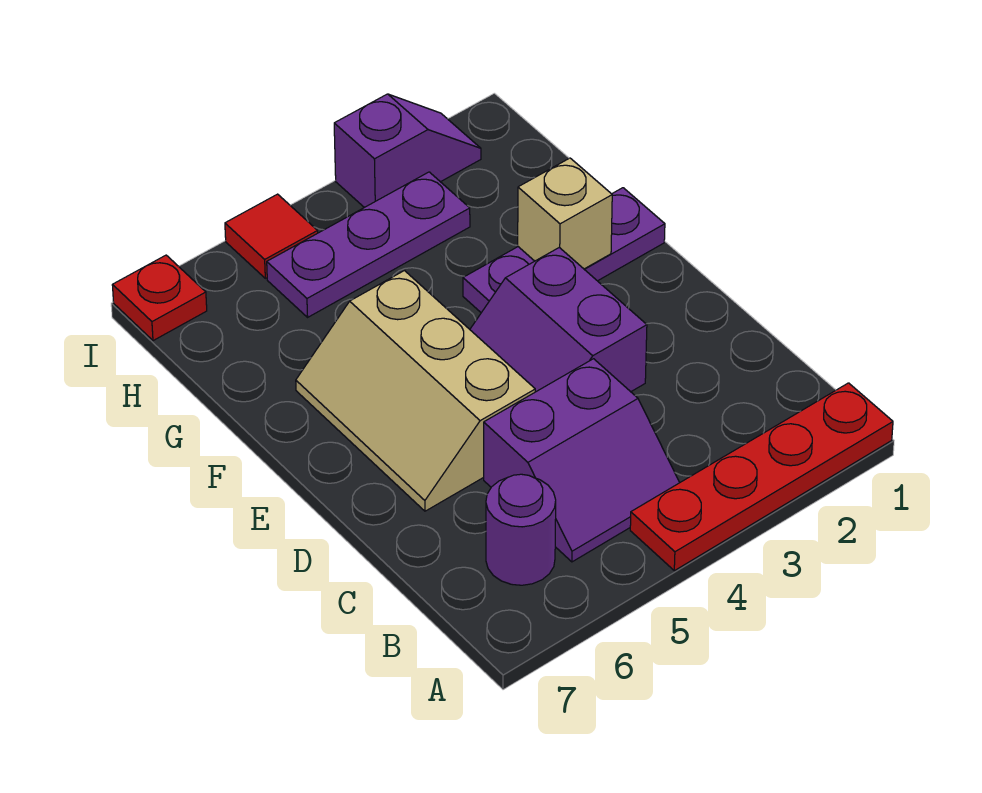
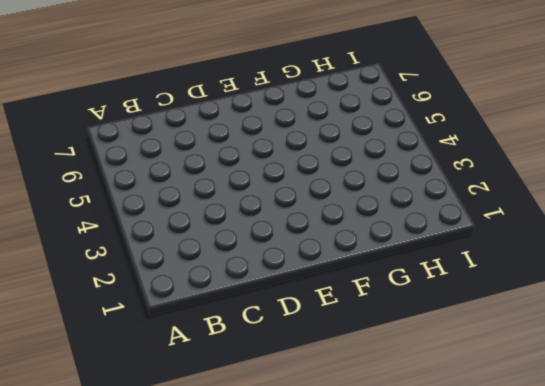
none -> red 1x4 plate [630,383,893,571]
none -> purple 2x2 slope [484,359,680,562]

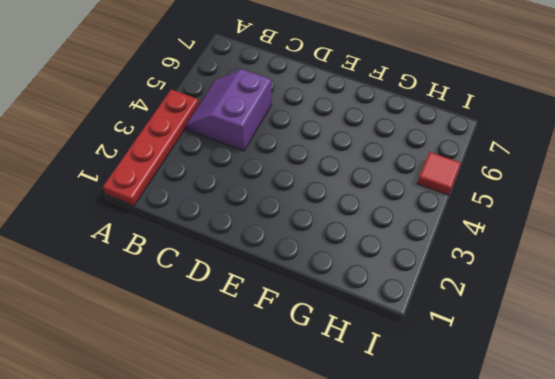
none -> purple 1x1 round brick [486,474,556,585]
none -> purple 2x2 slope [470,247,647,392]

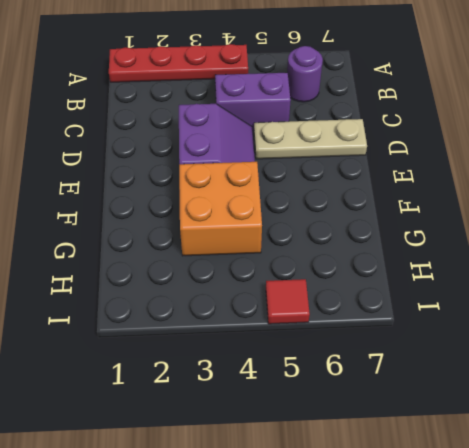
tan 1x3 plate [254,119,367,159] -> tan 2x3 slope [296,271,535,511]
orange 2x2 brick [179,162,262,256] -> purple 1x3 plate [463,188,665,313]
none -> purple 1x3 plate [267,172,470,317]
none -> purple 1x2 slope [334,94,481,208]

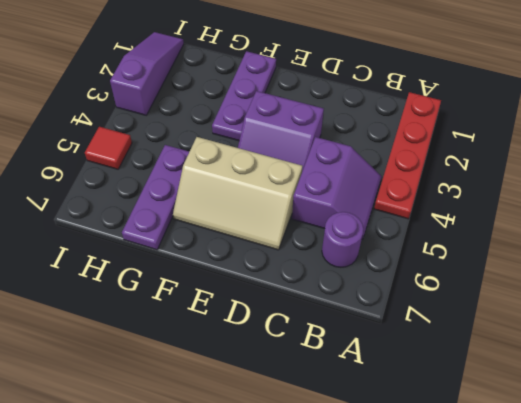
purple 1x3 plate [122,145,189,250] -> purple 1x3 plate moved to [267,172,470,317]
purple 1x3 slope [110,32,184,115] -> purple 1x2 slope [334,94,481,208]
none -> red 1x1 plate [112,255,207,341]
none -> tan 1x1 brick [518,158,612,269]

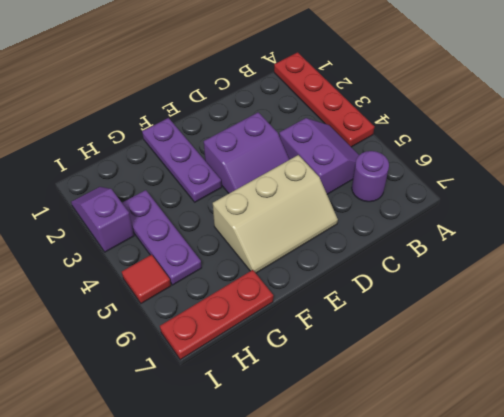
red 1x3 plate [160,270,273,360] -> red 1x1 plate [112,255,207,341]
none -> tan 1x1 brick [518,158,612,269]

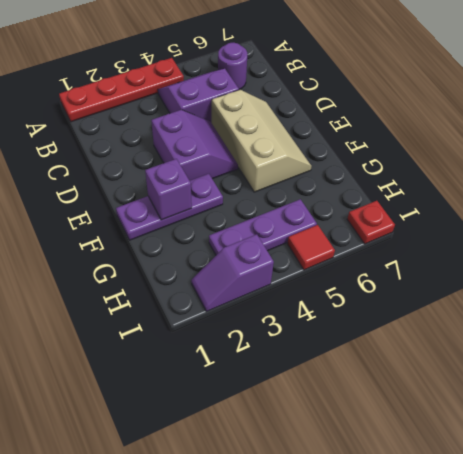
purple 1x1 brick [145,159,192,220] -> tan 1x1 brick [518,158,612,269]

